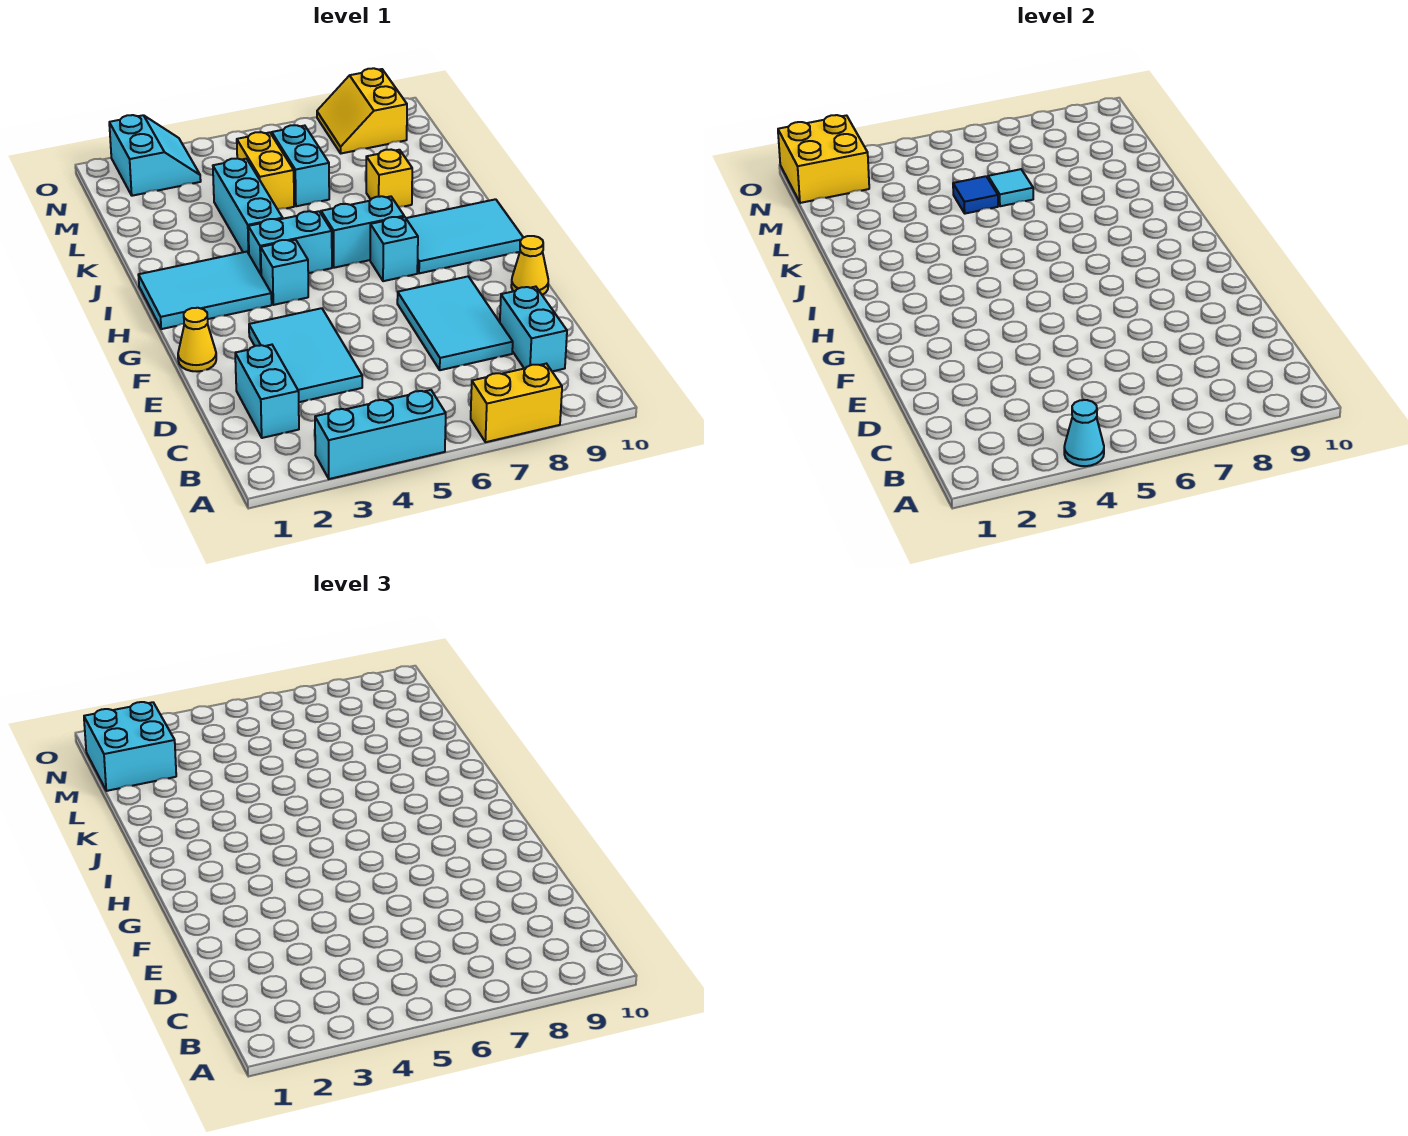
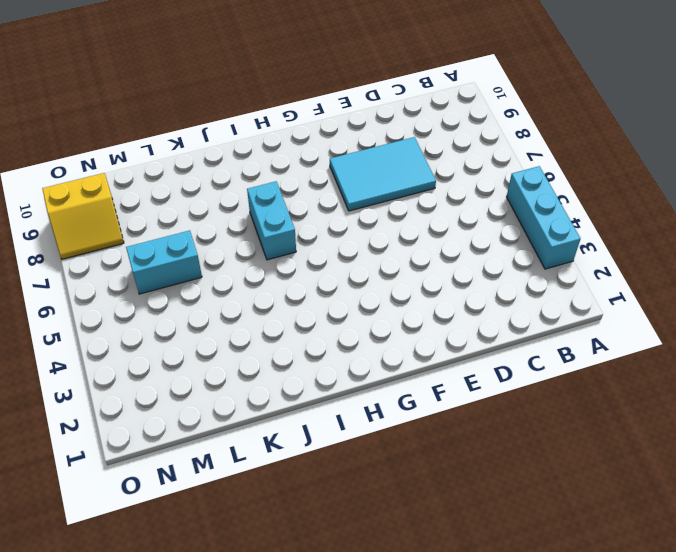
none -> yellow 1x2 brick [471,364,562,442]
none -> cyan 1x2 brick [235,345,299,438]
none -> cyan 1x2 brick [500,287,567,371]

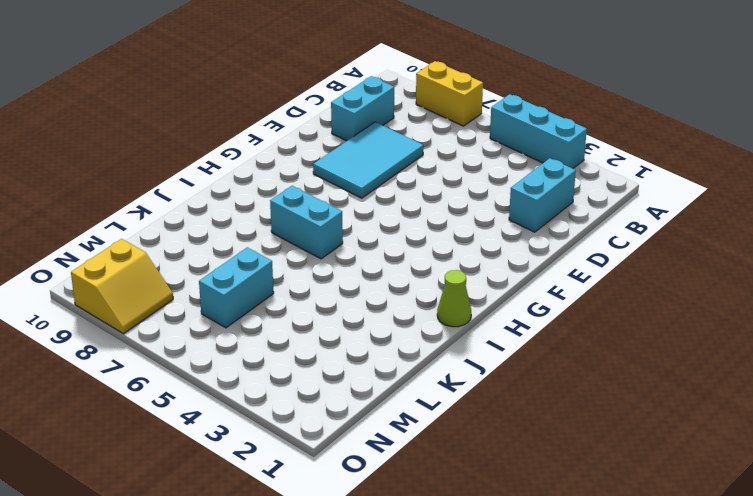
lime 1x1 cone [437,270,471,327] -> cyan 2x3 tile [138,252,272,329]
none -> cyan 2x3 tile [249,308,362,402]
none -> yellow 1x1 cone [178,308,216,372]
none -> yellow 1x1 cone [511,236,548,295]

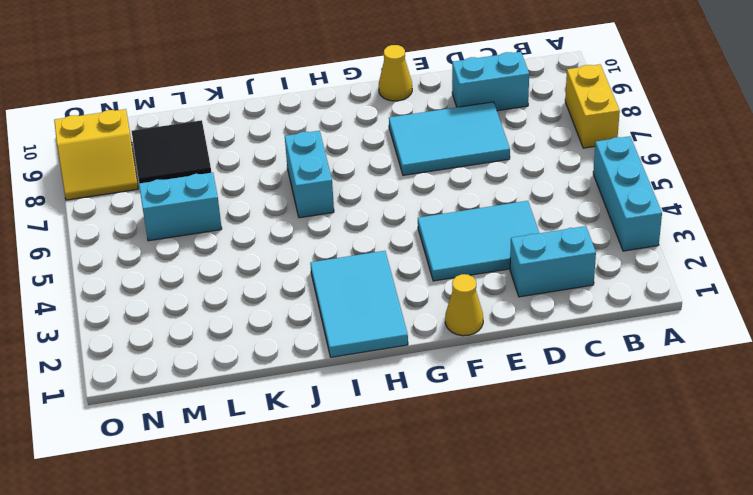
black 2x2 tile [132,120,211,183] -> none
none -> cyan 1x1 brick [261,240,308,305]
none -> cyan 1x1 brick [370,217,418,281]
none -> cyan 2x3 tile [406,199,523,273]

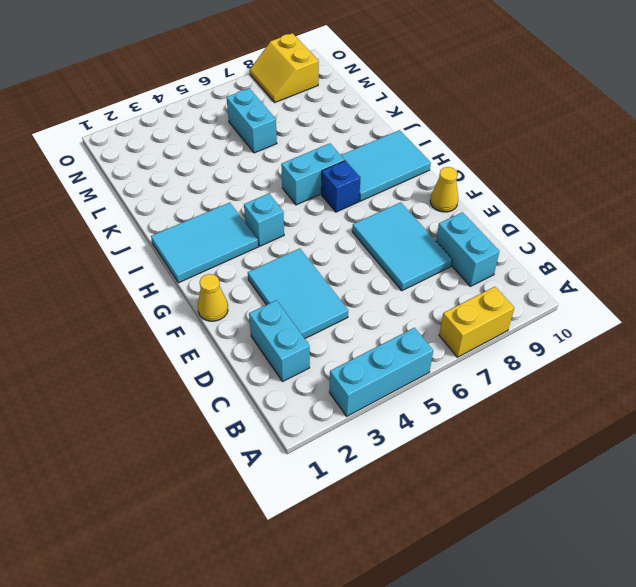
blue 1x1 brick [321,161,360,212] -> cyan 1x1 brick [370,217,418,281]
none -> cyan 1x2 brick [248,211,332,274]
none -> cyan 1x3 brick [213,158,283,254]
none -> yellow 1x1 brick [366,150,412,207]

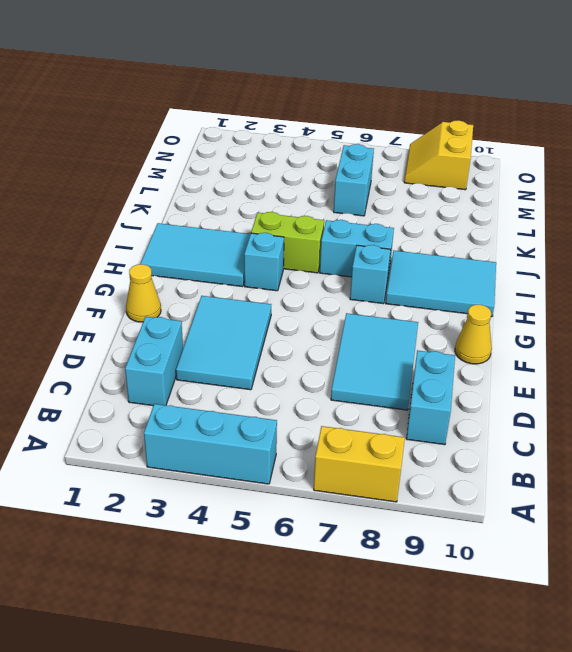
lime 1x2 brick [251,212,324,273] -> cyan 1x2 brick [248,211,332,274]
none -> cyan 1x3 brick [213,158,283,254]
none -> yellow 1x1 brick [366,150,412,207]
none -> yellow 1x2 brick [237,132,294,209]

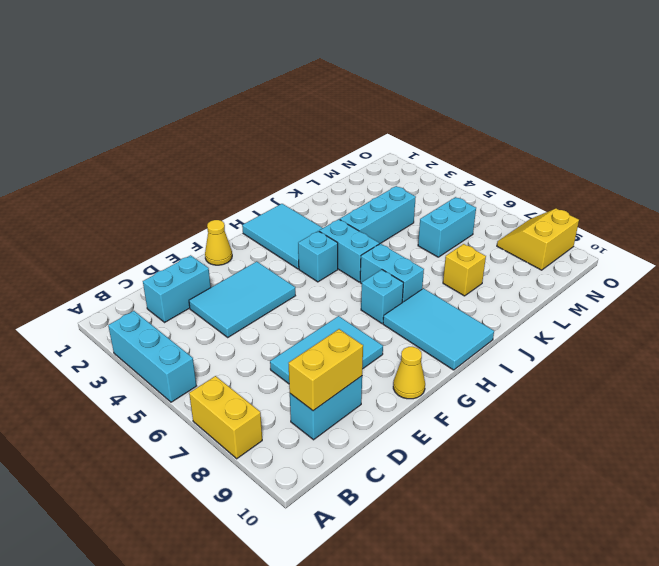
yellow 1x2 brick [289,329,363,411] -> yellow 1x2 brick moved to [237,132,294,209]
none -> cyan 2x2 slope [109,115,201,196]
none -> cyan 1x1 cone [1064,400,1104,466]
none -> blue 1x1 tile [953,176,998,214]

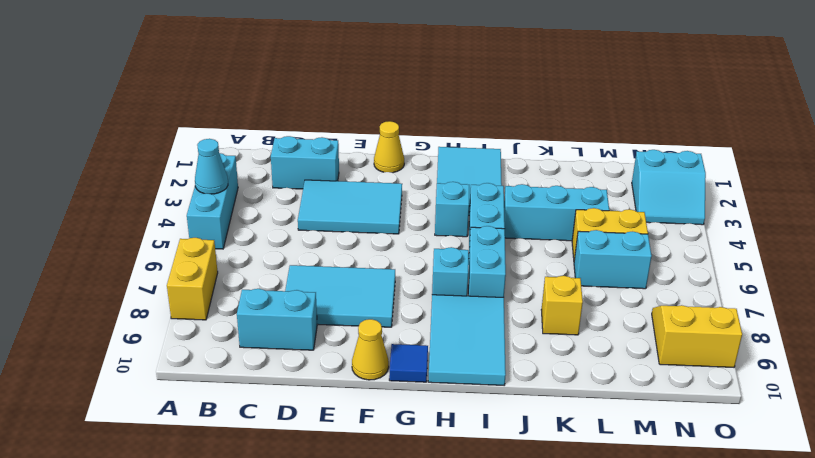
blue 1x1 tile [389,344,428,382] -> blue 1x1 tile moved to [953,176,998,214]
none -> cyan 1x1 tile [988,169,1033,206]
none -> yellow 2x2 brick [778,115,869,203]
none -> cyan 2x2 brick [84,702,176,791]

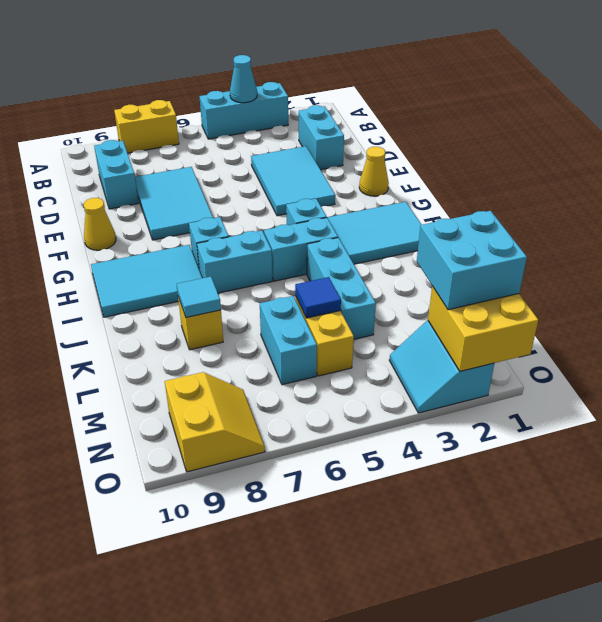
cyan 1x1 tile [177,277,221,317] -> cyan 1x1 tile moved to [988,169,1033,206]

